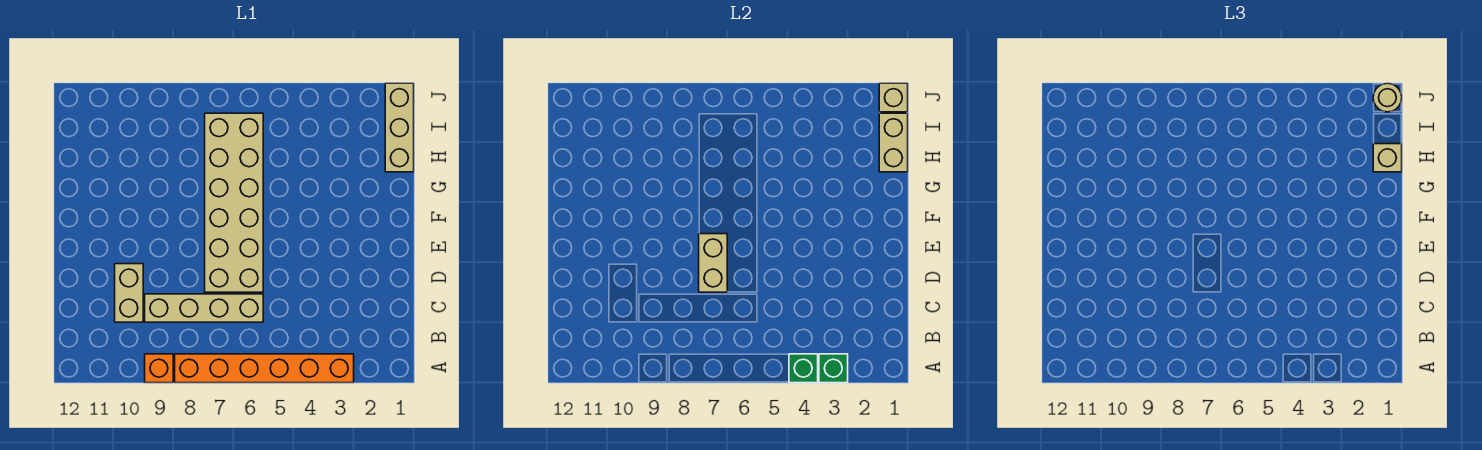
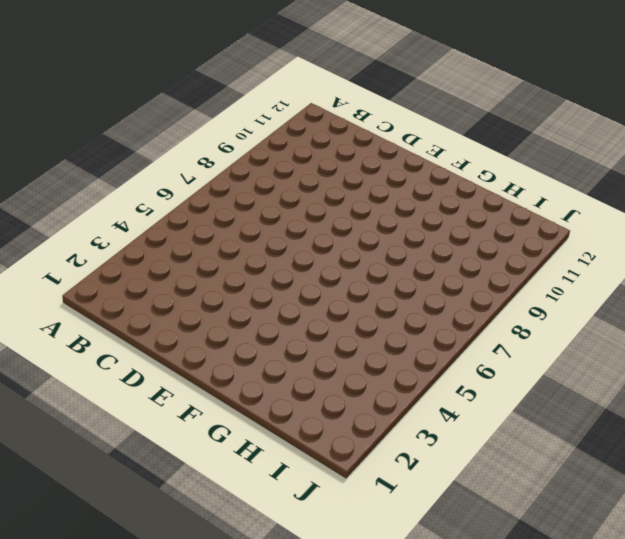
none -> orange 1x6 brick [175,354,354,383]
none -> orange 1x1 brick [145,354,173,383]
none -> tan 1x4 brick [145,294,263,322]

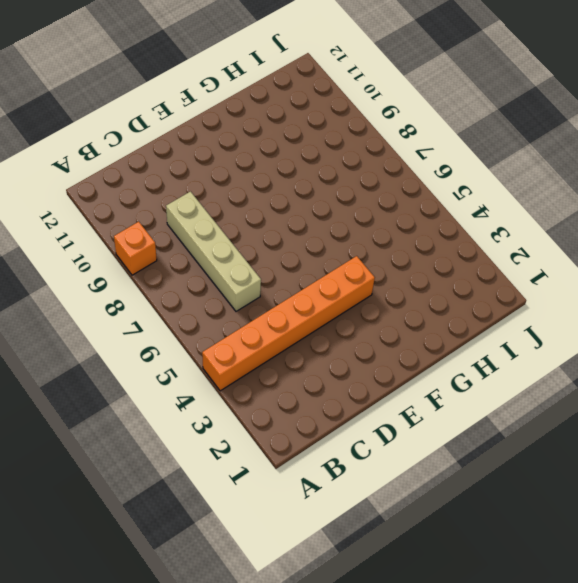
orange 1x6 brick [202,256,375,391] -> orange 1x6 brick turned to [175,354,354,383]
none -> tan 1x2 brick [115,264,143,322]
none -> tan 2x6 brick [205,113,263,292]
none -> tan 1x3 brick [385,83,414,172]

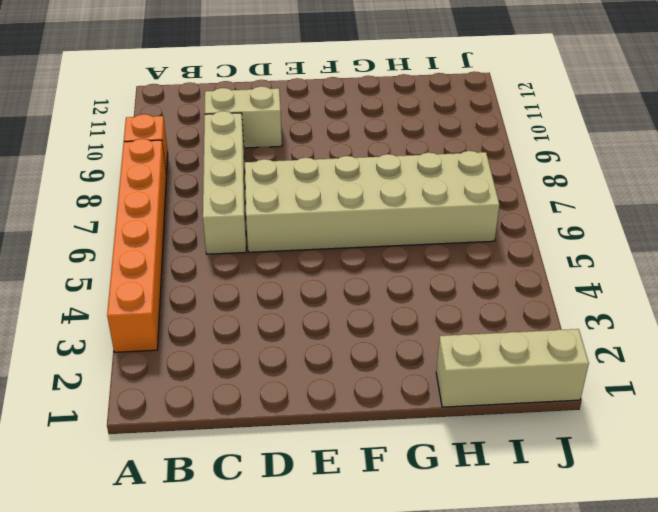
none -> green 1x1 brick [819,354,848,383]
none -> green 1x1 brick [789,354,818,383]
none -> tan 1x2 brick [699,234,727,292]

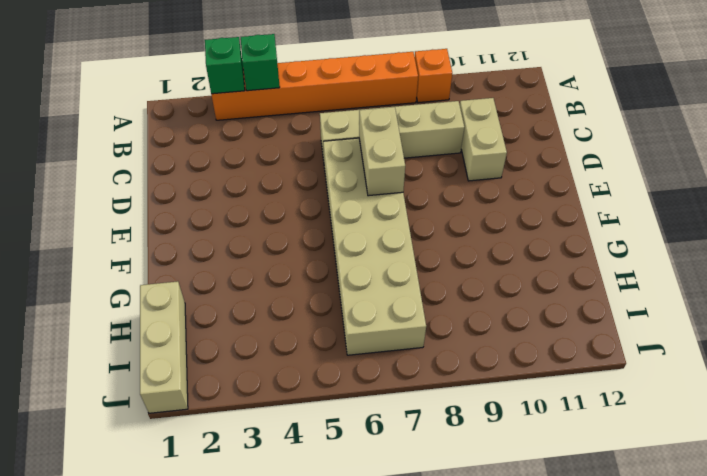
none -> tan 1x2 brick [879,113,908,172]
none -> tan 1x1 brick [879,83,908,112]
none -> tan 1x1 brick [1373,144,1402,172]

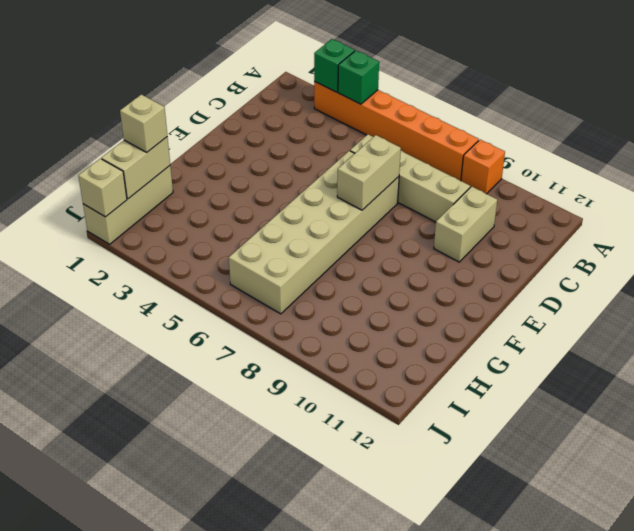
none -> tan 1x1 round brick [1373,83,1402,112]

